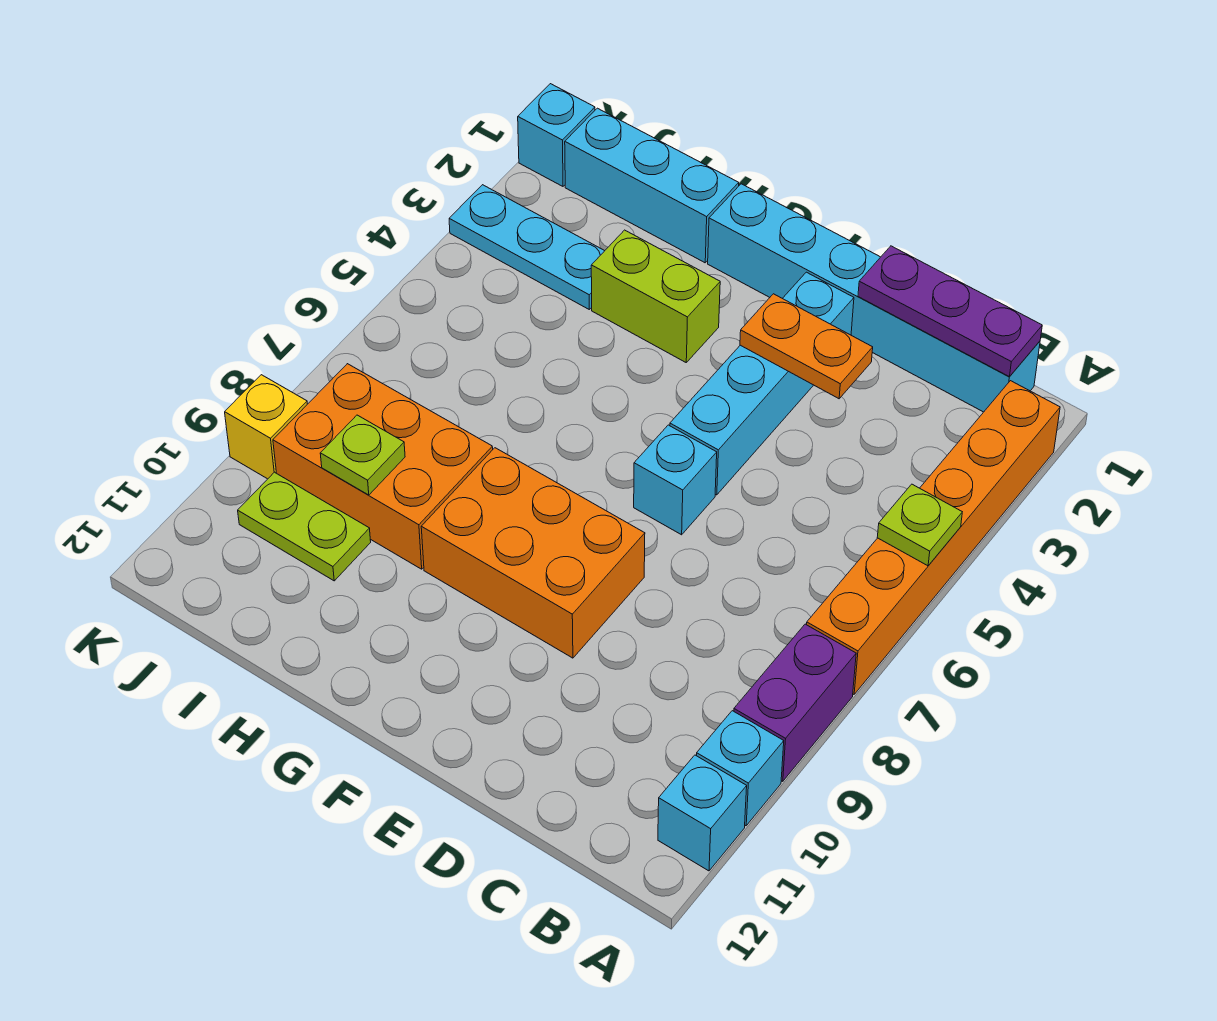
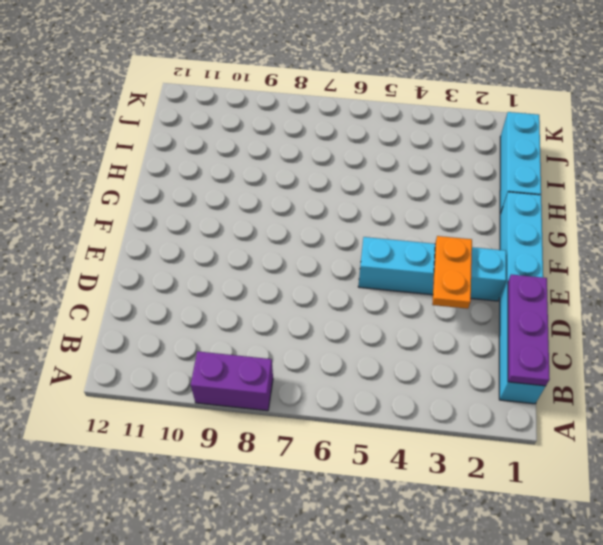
none -> orange 1x6 brick [807,381,1060,694]
none -> cyan 1x1 brick [697,711,784,826]
none -> cyan 1x1 brick [658,755,747,871]

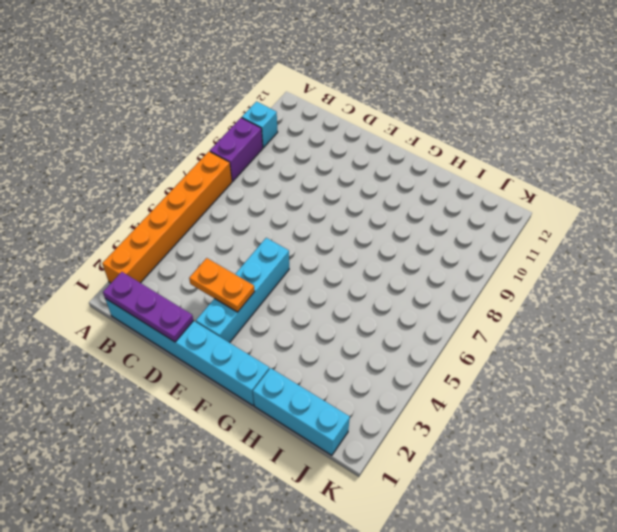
none -> cyan 1x1 brick [658,755,747,871]
none -> cyan 1x1 brick [634,425,717,535]
none -> orange 2x3 brick [421,448,645,658]

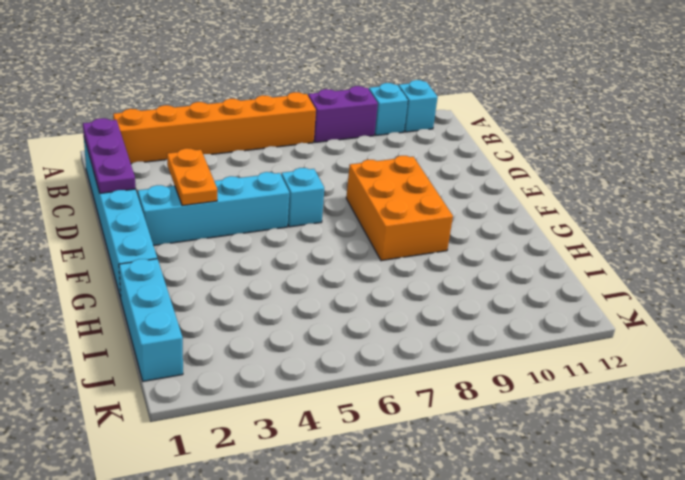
none -> lime 1x2 brick [591,230,720,362]
none -> orange 2x3 brick [273,364,493,569]
none -> cyan 1x3 plate [449,185,604,309]

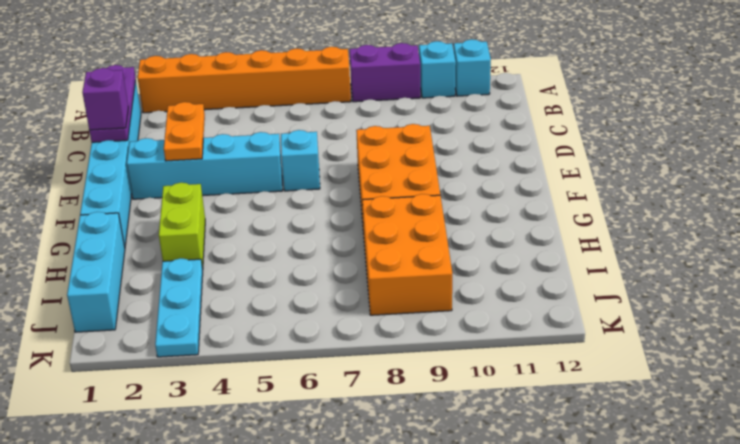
purple 1x1 brick [82,68,128,130] -> none
none -> lime 1x2 plate [238,472,371,581]
none -> cyan 1x1 brick [518,84,595,186]
none -> yellow 1x1 brick [225,375,307,479]

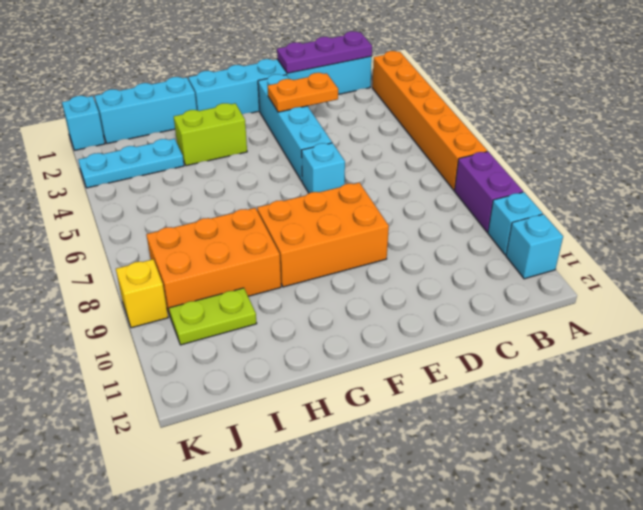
none -> lime 1x1 plate [877,484,962,566]
none -> lime 1x1 plate [320,415,405,495]

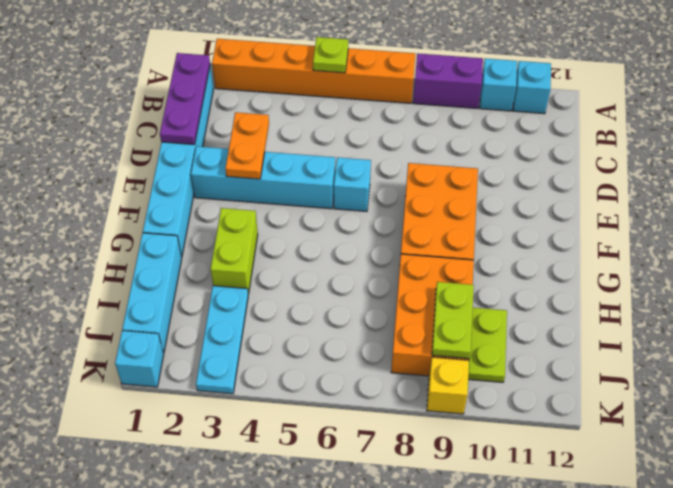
lime 1x2 plate [432,282,474,359] -> lime 1x1 plate [320,415,405,495]

